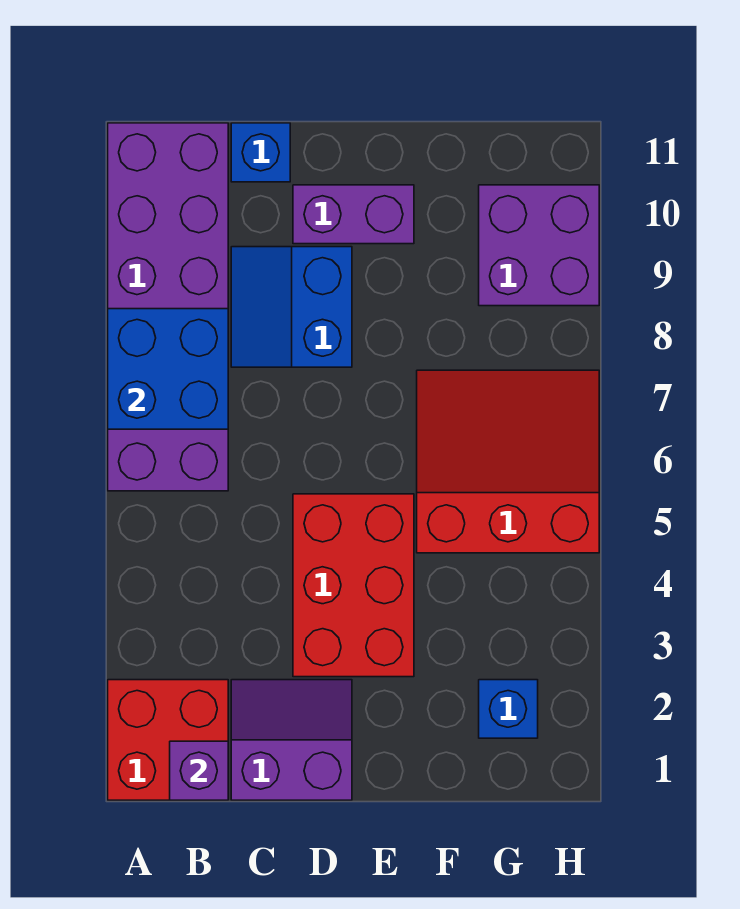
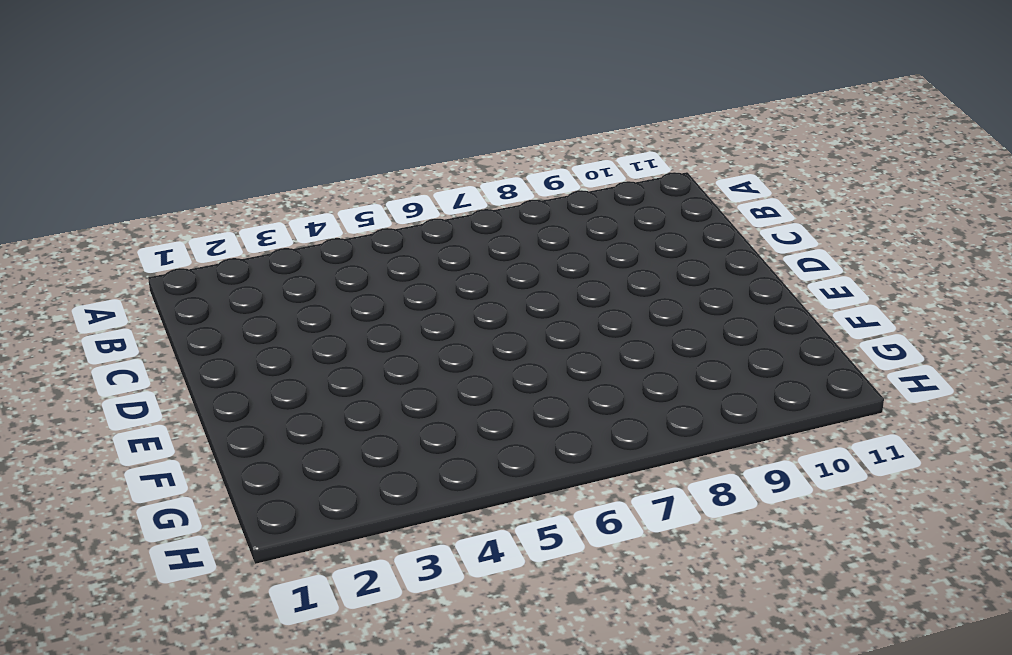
none -> red 2x2 brick [108,680,228,800]
none -> purple 2x6 brick [108,123,228,491]
none -> purple 2x2 slope [231,680,352,800]

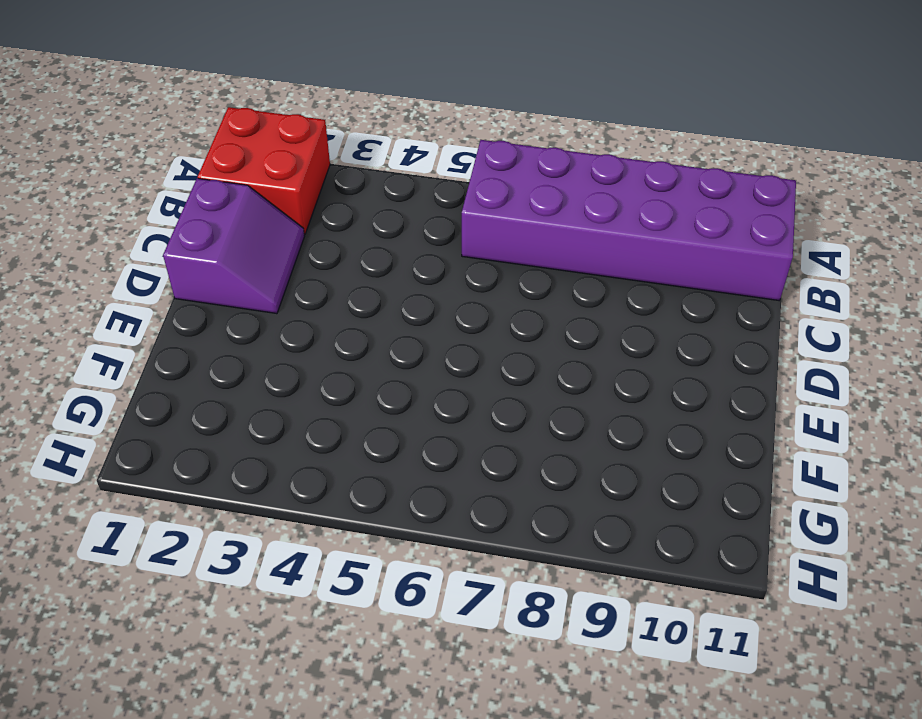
none -> blue 2x2 slope [231,247,352,367]
none -> blue 1x1 brick [231,123,290,182]
none -> red 2x3 brick [293,494,414,677]

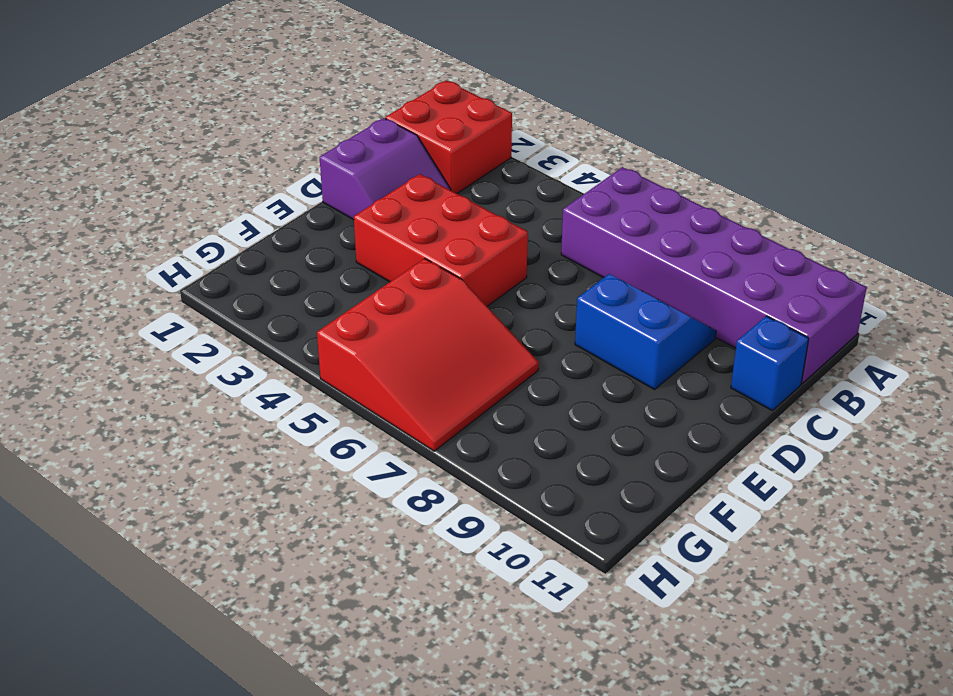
none -> purple 1x2 brick [293,185,414,244]
none -> blue 1x1 brick [479,680,538,738]
none -> purple 2x2 brick [479,185,599,306]

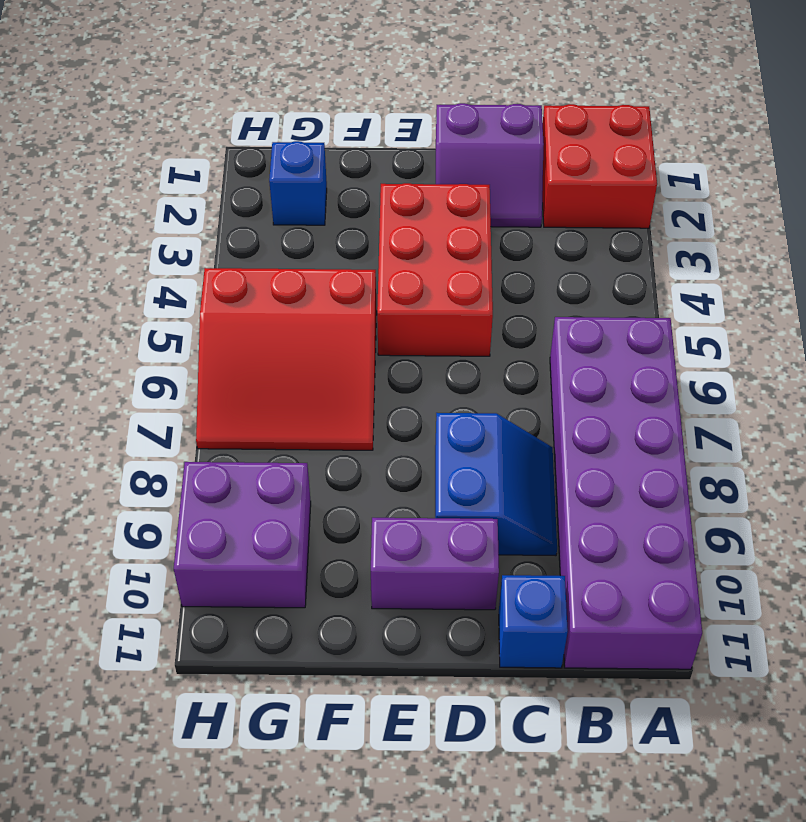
none -> blue 2x2 brick [108,309,228,429]
none -> purple 1x1 brick [170,741,228,800]

